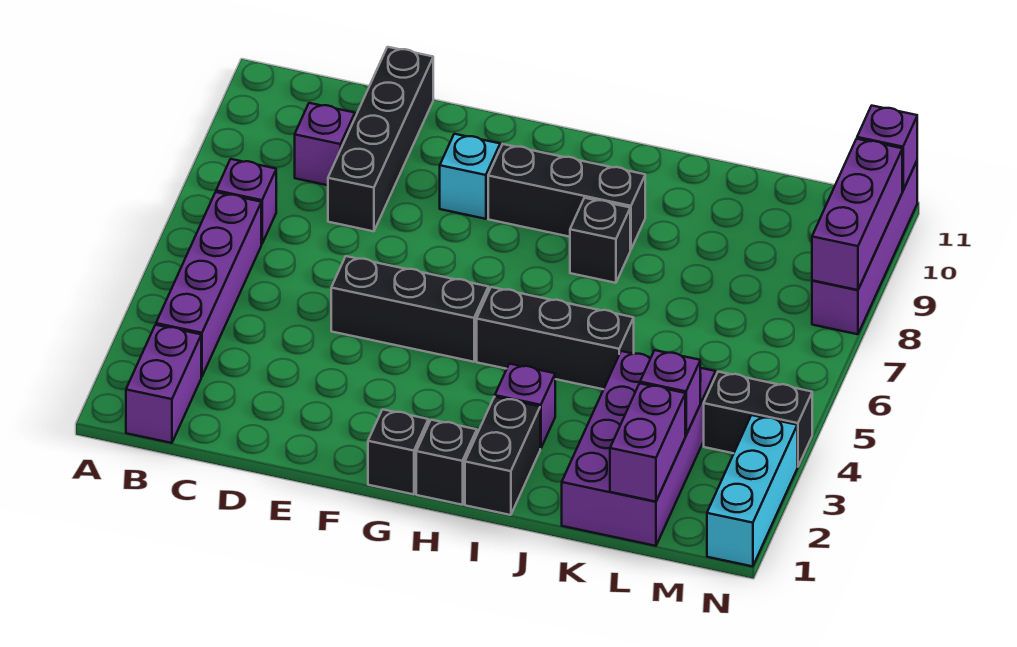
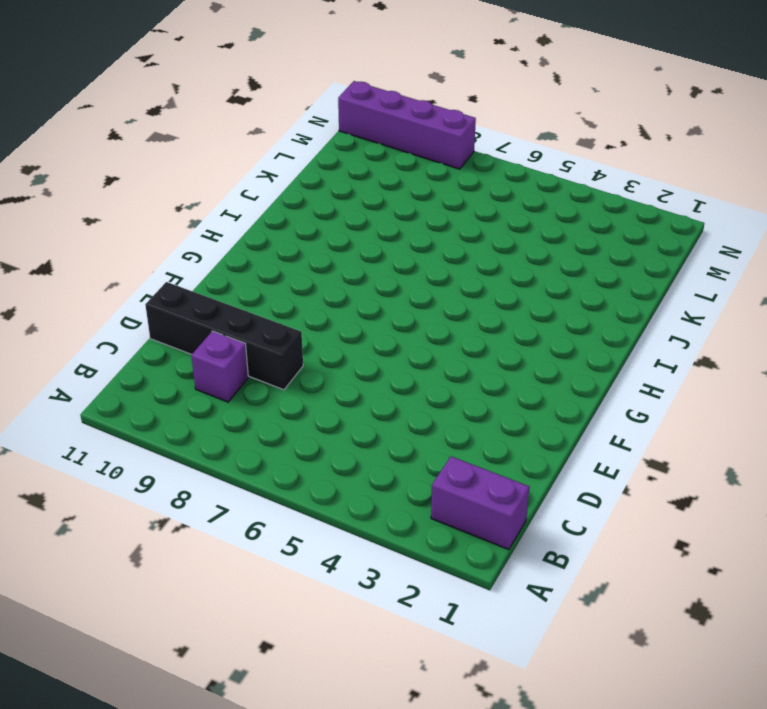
none -> purple 1x4 brick [156,192,261,377]
none -> purple 1x1 brick [216,159,276,244]
none -> black 1x3 brick [331,256,488,362]

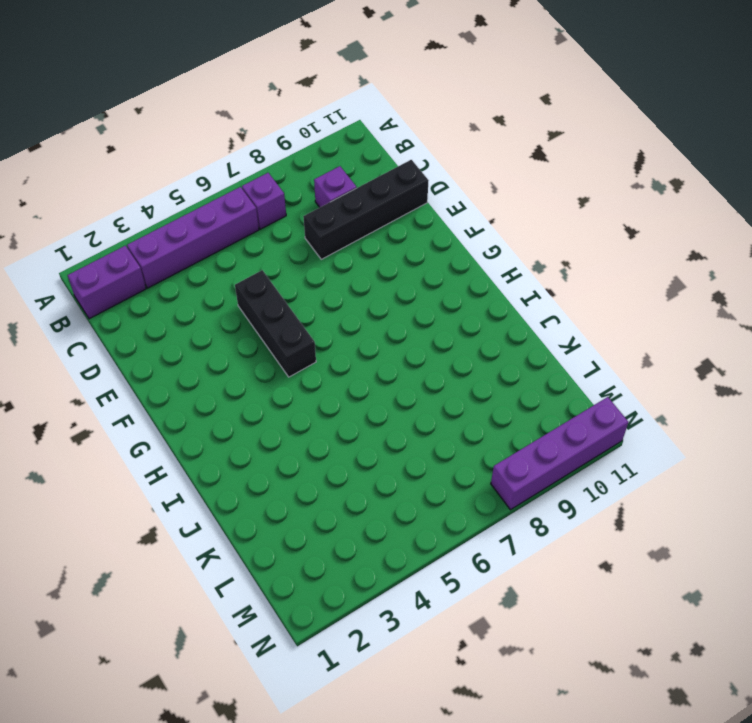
none -> cyan 1x1 brick [440,134,500,219]
none -> black 1x1 brick [368,409,428,494]
none -> black 1x3 brick [488,144,645,250]

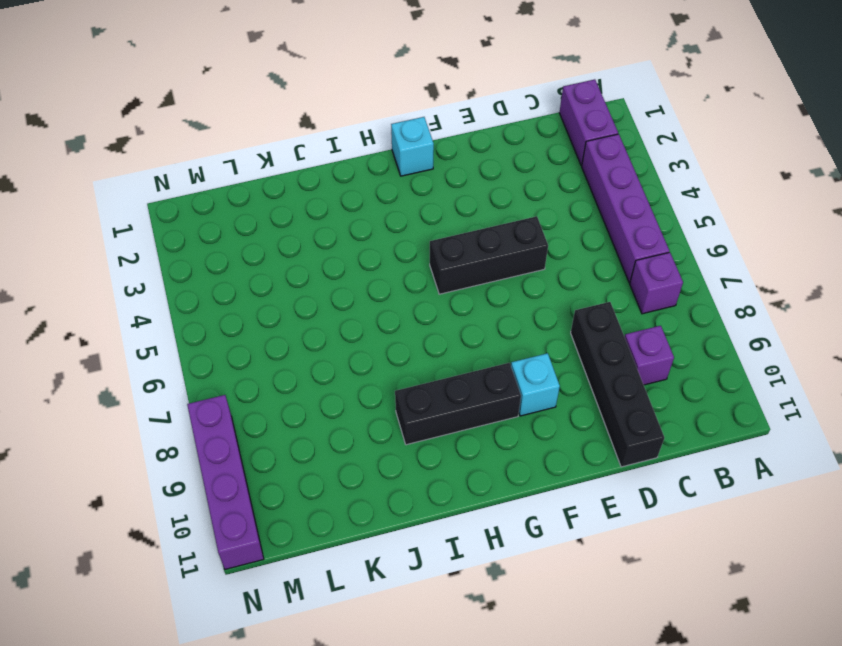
cyan 1x1 brick [391,117,434,176] -> black 1x1 brick [368,409,428,494]
none -> black 1x1 brick [416,420,477,505]
none -> black 1x3 brick [477,287,634,389]
none -> black 1x2 brick [465,397,540,515]

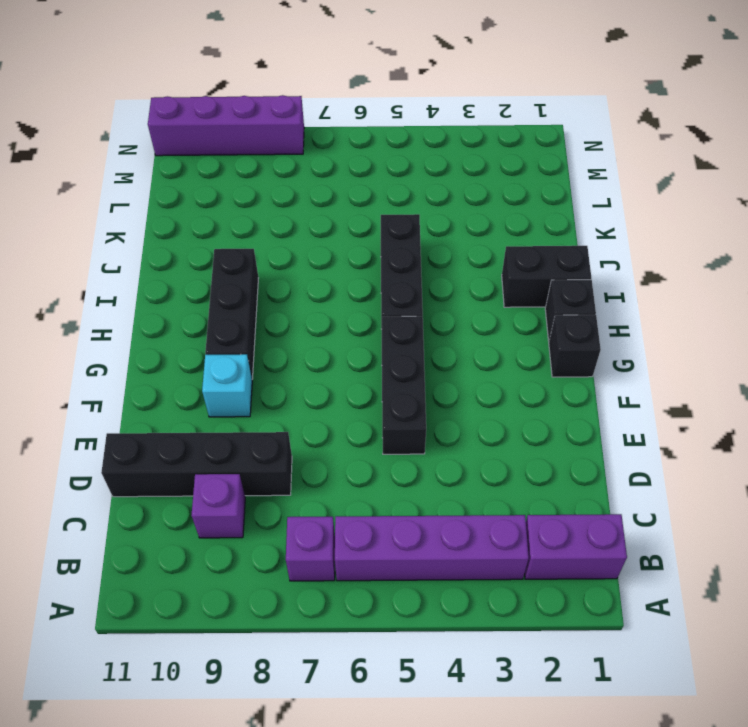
none -> purple 1x1 brick [495,364,555,449]
none -> black 1x1 brick [570,198,630,283]
none -> purple 2x4 brick [562,351,716,546]

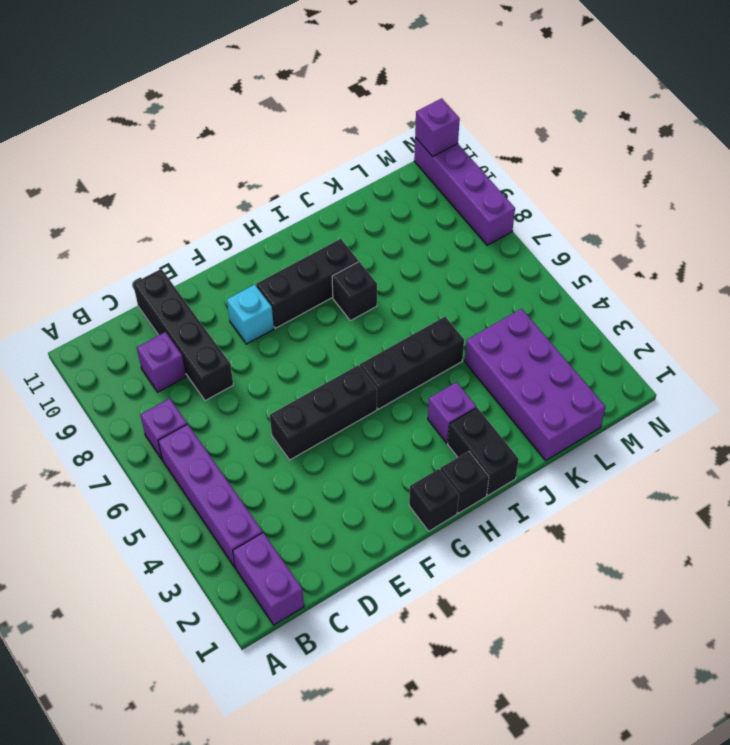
none -> black 1x2 brick [704,372,812,467]
none -> cyan 1x3 brick [707,415,797,567]
none -> purple 1x2 brick [610,383,685,502]

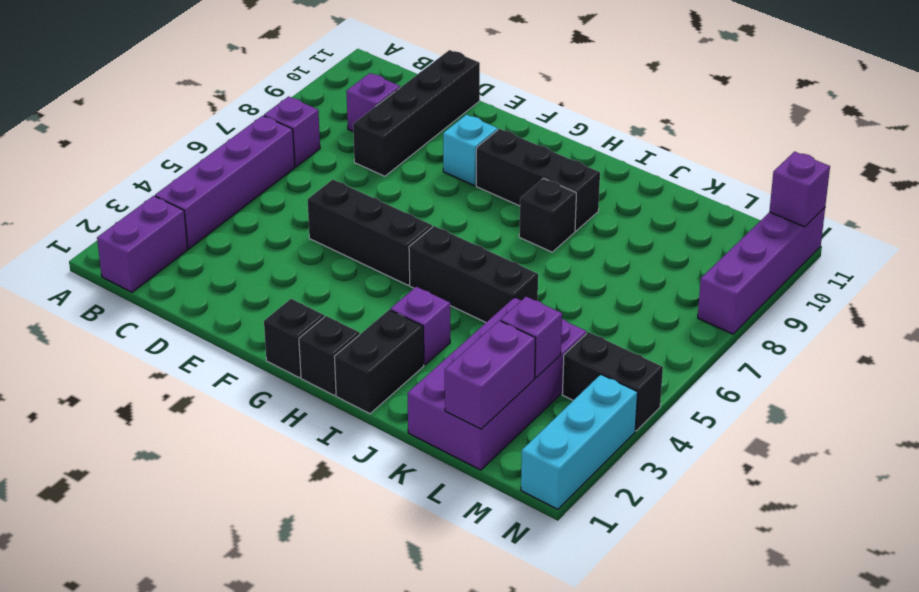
none -> purple 1x3 brick [812,139,902,290]

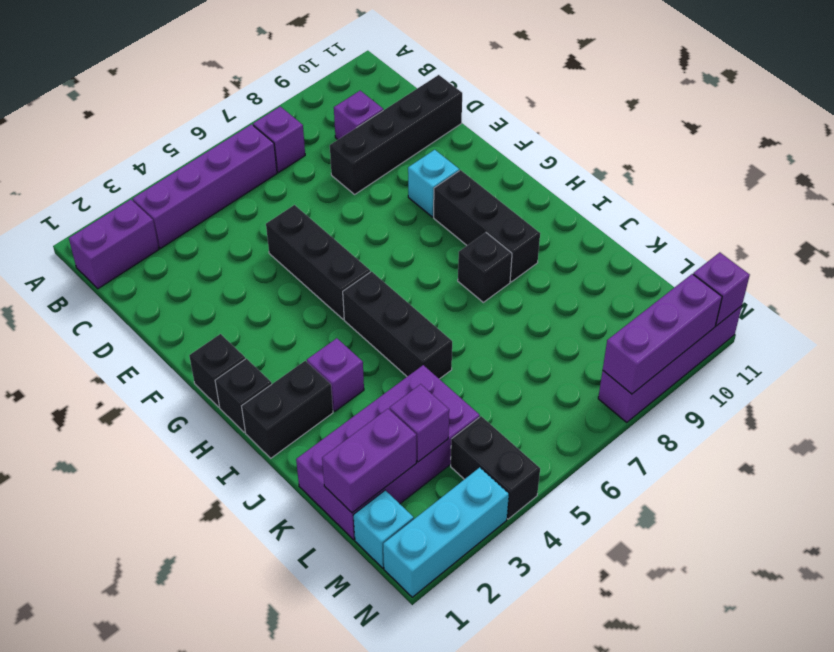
cyan 1x1 brick [354,490,414,568] -> none

